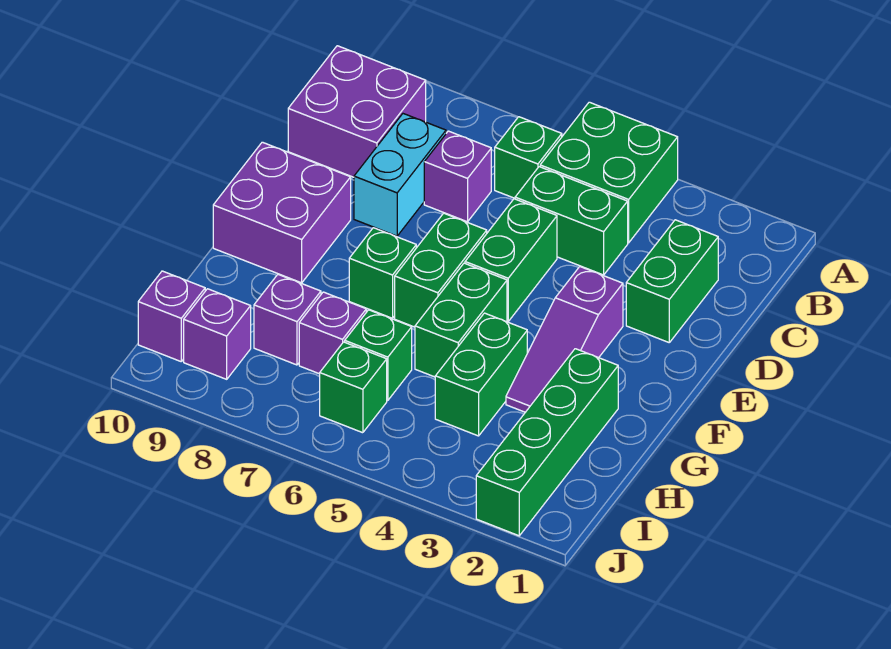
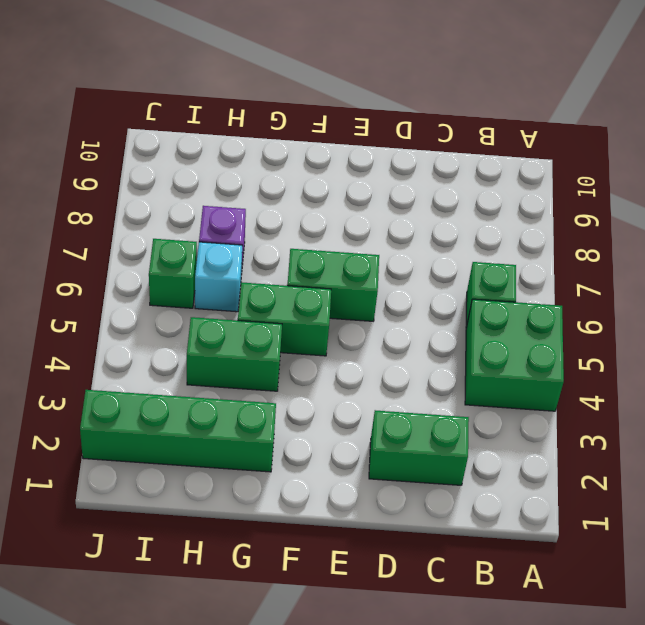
cyan 1x1 brick [195,242,242,312] -> green 1x1 brick [345,310,412,400]
none -> purple 2x2 brick [288,46,426,177]
none -> green 1x2 brick [515,167,628,275]
none -> purple 1x1 brick [424,131,491,222]

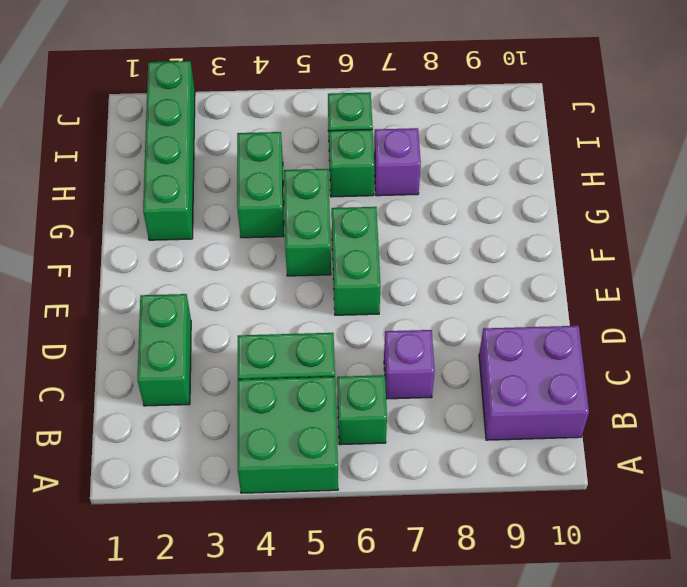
none -> cyan 1x2 brick [354,114,446,236]
none -> green 1x2 brick [465,199,557,321]
none -> purple 1x3 slope [506,267,623,412]

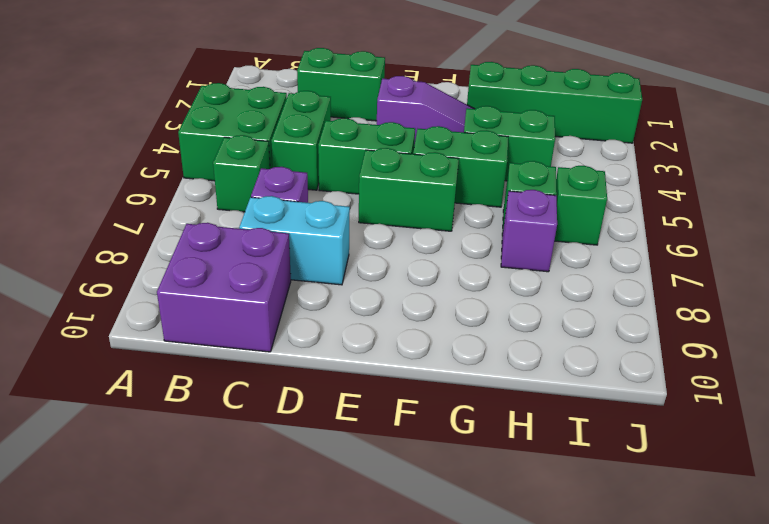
none -> purple 2x2 brick [213,142,351,283]
none -> green 1x1 brick [349,228,416,318]
none -> purple 1x1 brick [254,275,321,365]

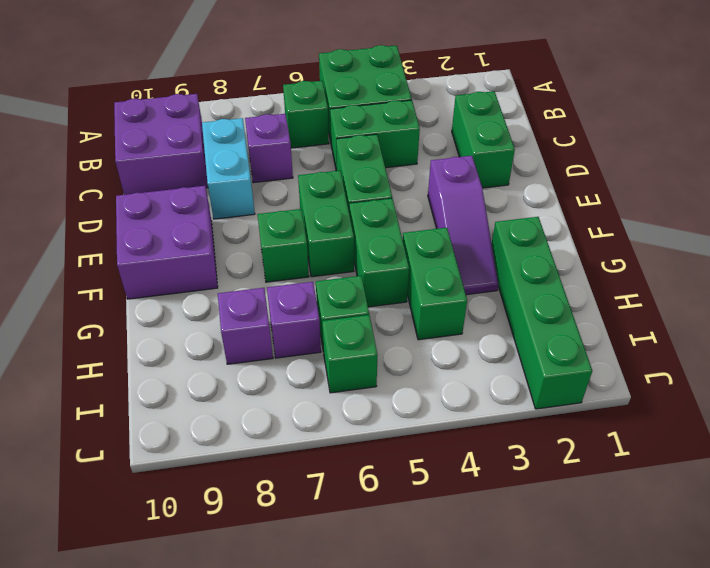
none -> purple 1x1 brick [184,289,251,379]
none -> purple 1x1 brick [138,271,205,361]

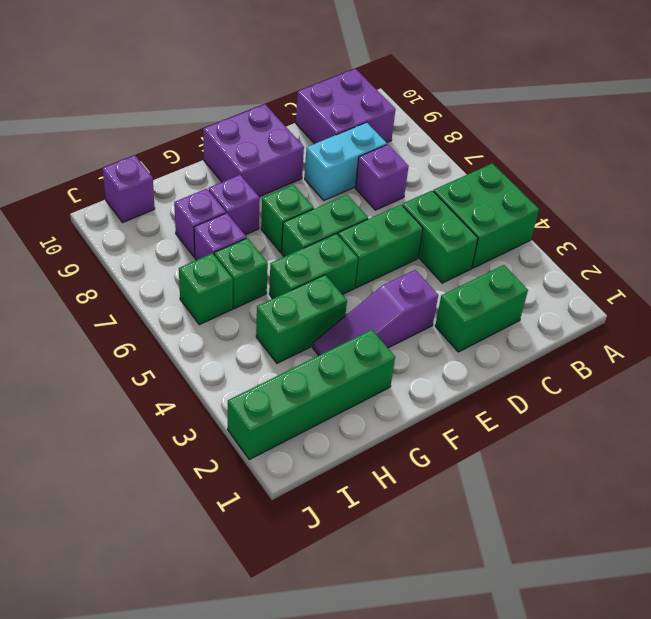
purple 1x1 brick [209,175,260,235] -> purple 1x1 brick moved to [184,289,251,379]
none -> green 1x1 brick [495,117,562,198]

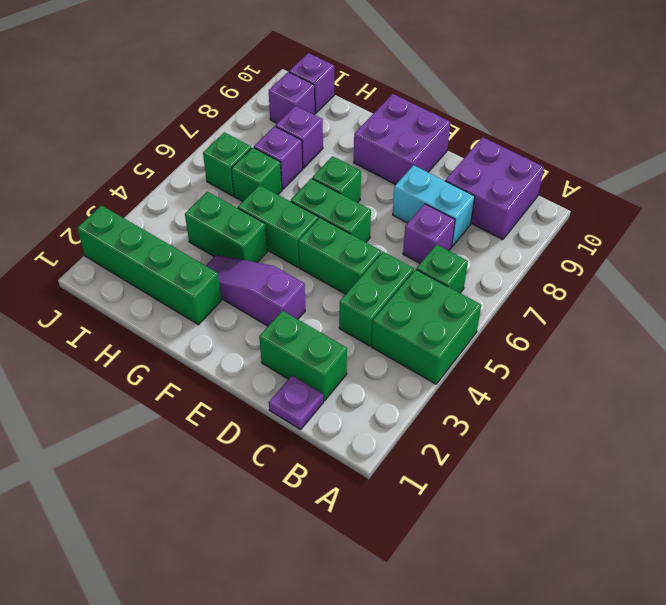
purple 1x1 plate [269,376,323,430] -> none

